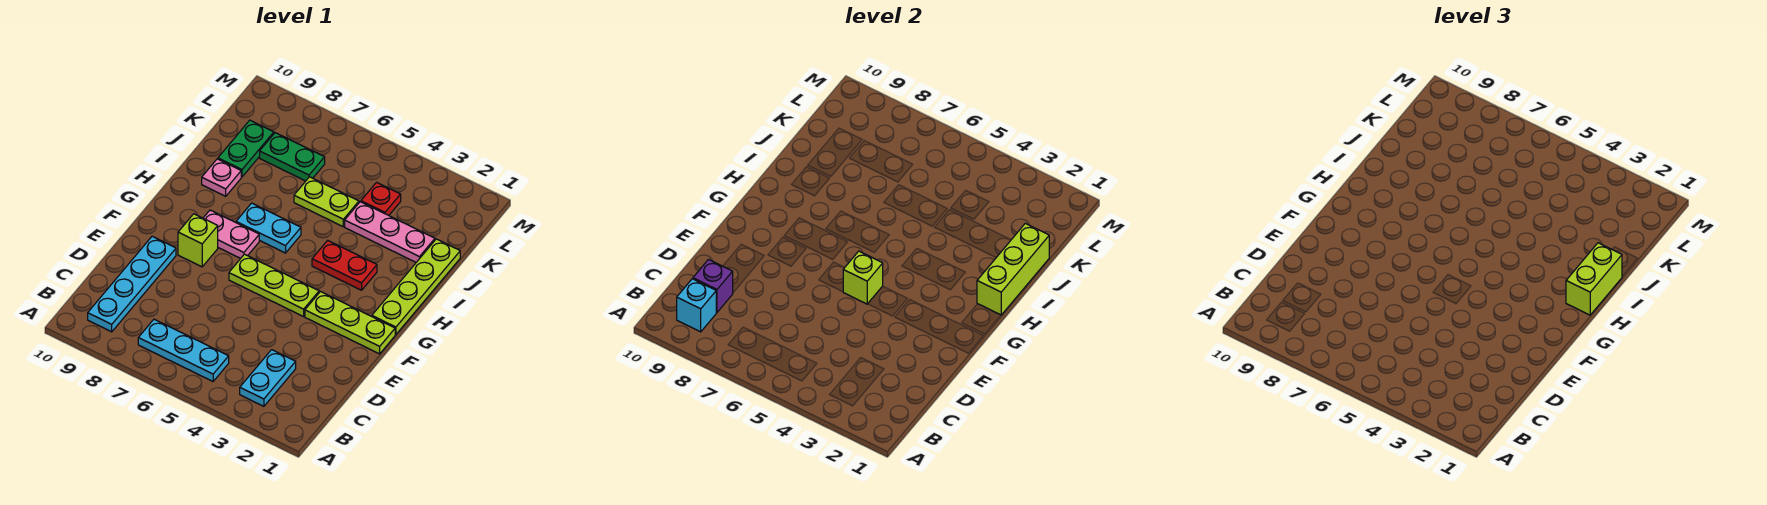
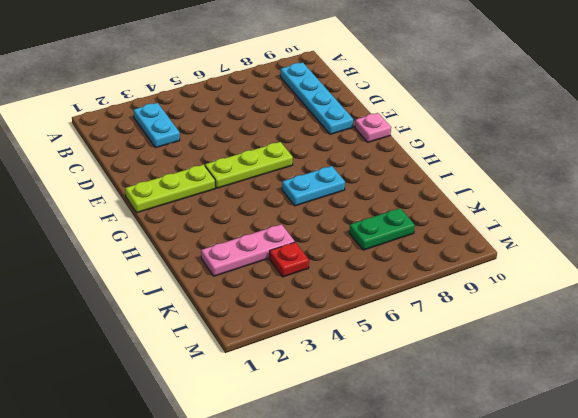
pink 1x1 plate [355,113,391,142] -> pink 1x1 plate moved to [202,159,241,196]
none -> cyan 1x3 plate [138,319,229,381]
none -> lime 1x1 brick [178,214,218,267]
none -> lime 1x4 plate [372,239,460,334]

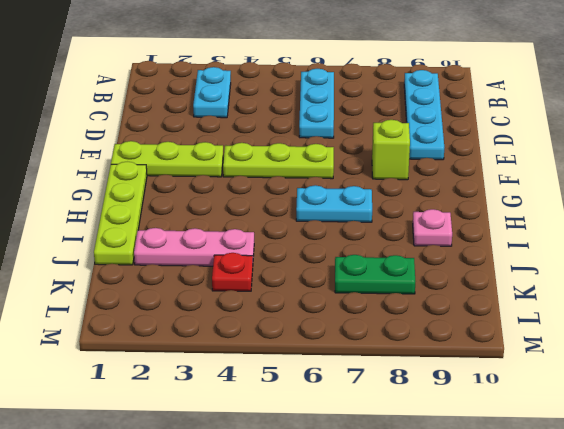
cyan 1x3 plate [299,69,334,138] -> cyan 1x3 plate turned to [138,319,229,381]
none -> pink 1x2 plate [203,210,259,258]
none -> red 1x2 plate [312,240,377,290]
none -> lime 1x2 plate [294,177,359,227]

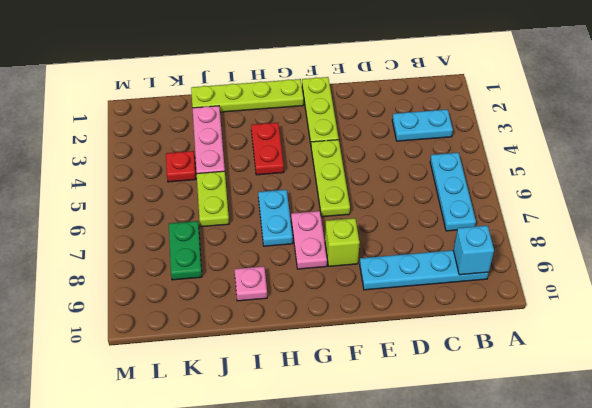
none -> green 1x2 plate [218,120,274,177]
none -> purple 1x1 brick [693,260,733,313]
none -> lime 1x1 brick [843,251,883,304]

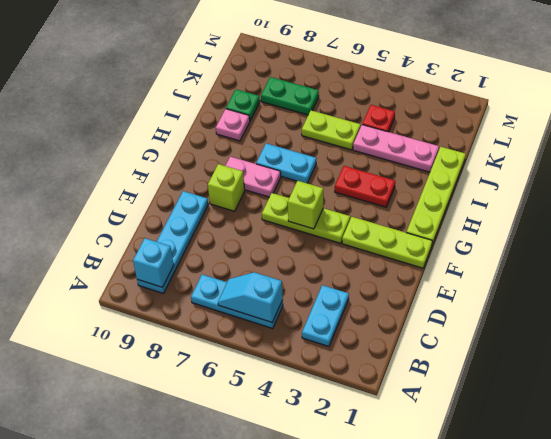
cyan 1x2 slope [218,272,283,322] -> none
green 1x1 plate [226,89,260,120] -> green 1x2 plate [218,120,274,177]
none -> purple 1x1 brick [693,260,733,313]
none -> lime 1x3 brick [977,223,1049,315]
none -> lime 1x2 brick [1566,243,1622,315]

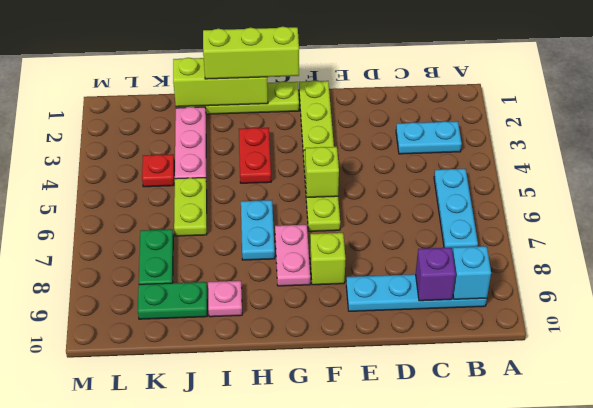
lime 1x3 brick [203,27,299,79] -> lime 1x2 brick [1566,243,1622,315]

